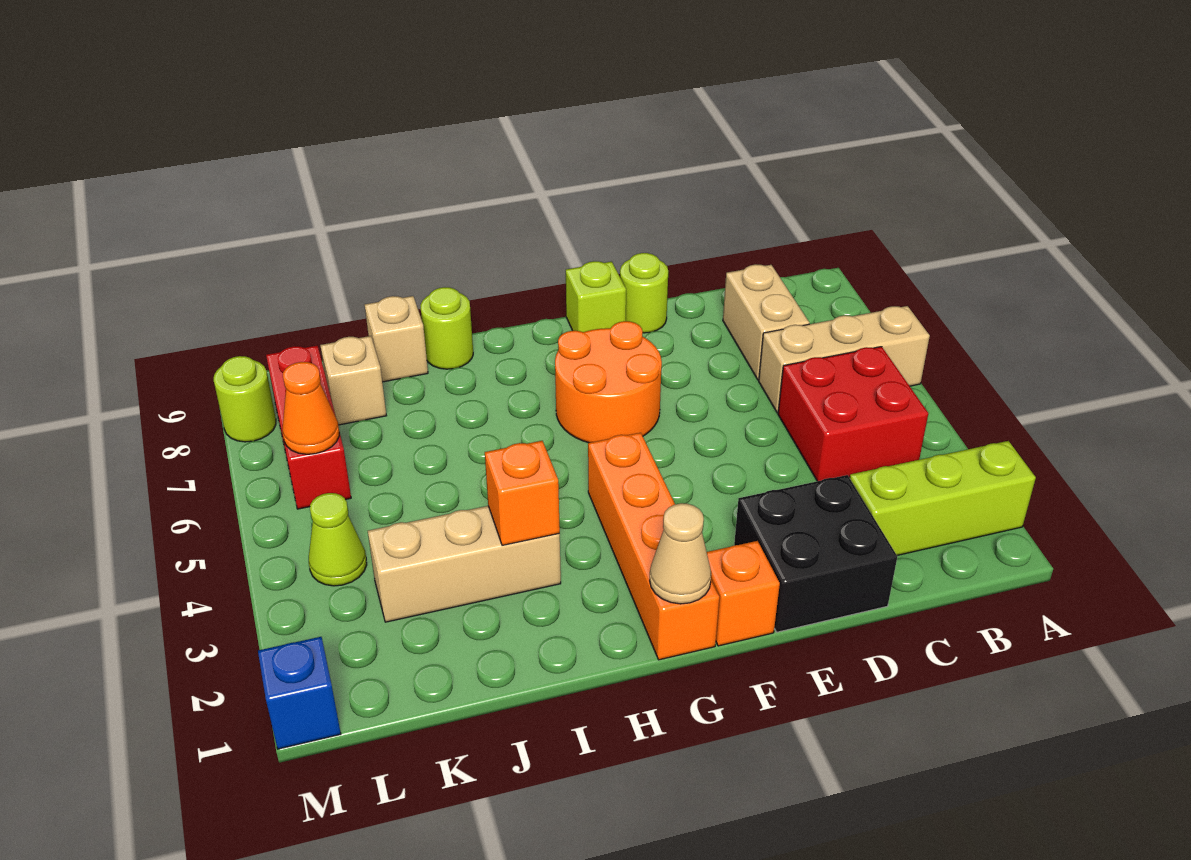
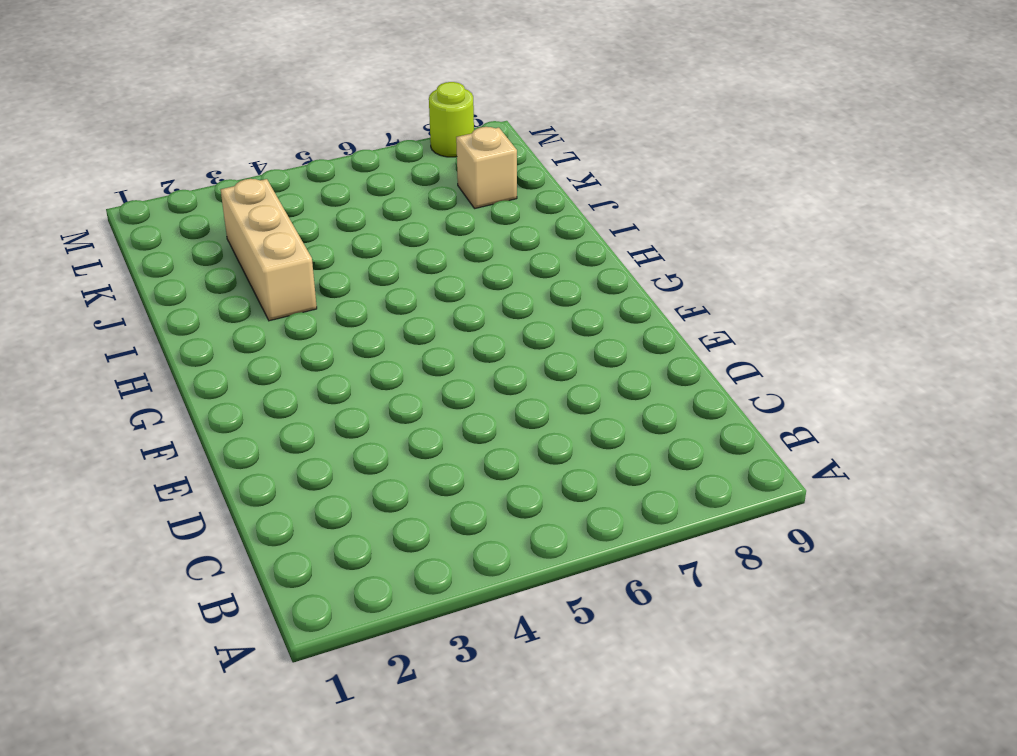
none -> lime 1x3 brick [849,441,1036,555]
none -> tan 1x3 brick [759,306,930,413]
none -> red 2x2 brick [778,347,928,481]

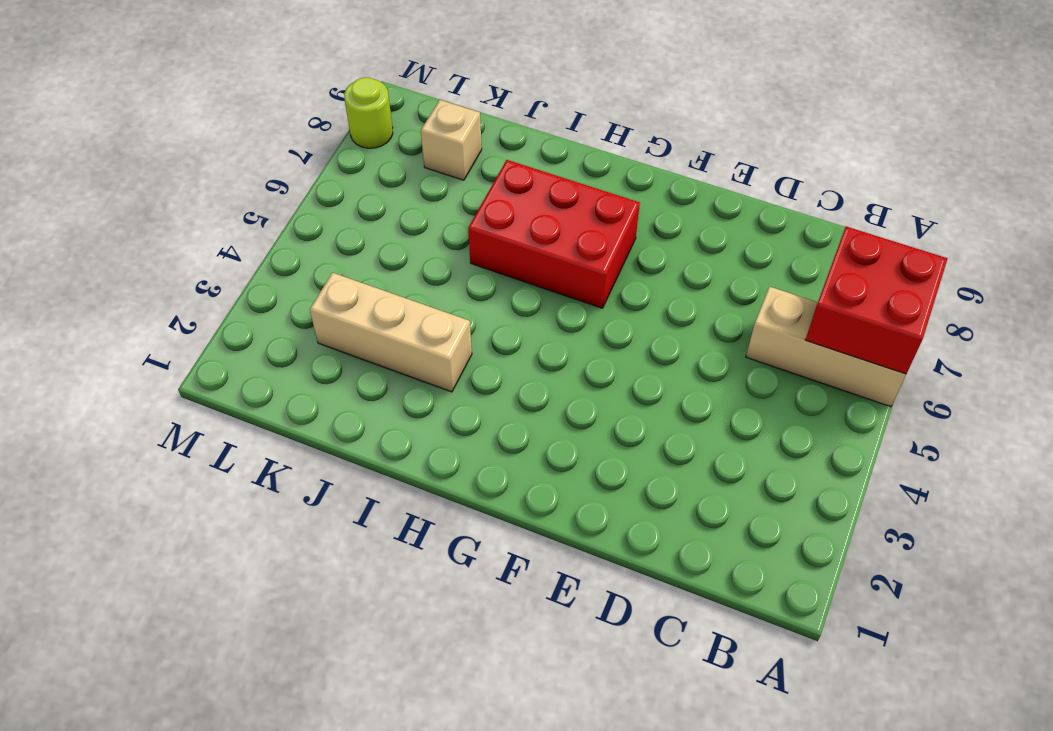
red 2x2 brick [805,227,948,374] -> red 2x2 brick moved to [778,347,928,481]
red 2x3 brick [468,160,640,308] -> orange 2x2 round brick [555,321,662,443]
none -> lime 1x3 brick [849,441,1036,555]
none -> tan 1x2 brick [723,264,809,380]
none -> black 2x2 brick [734,475,897,632]

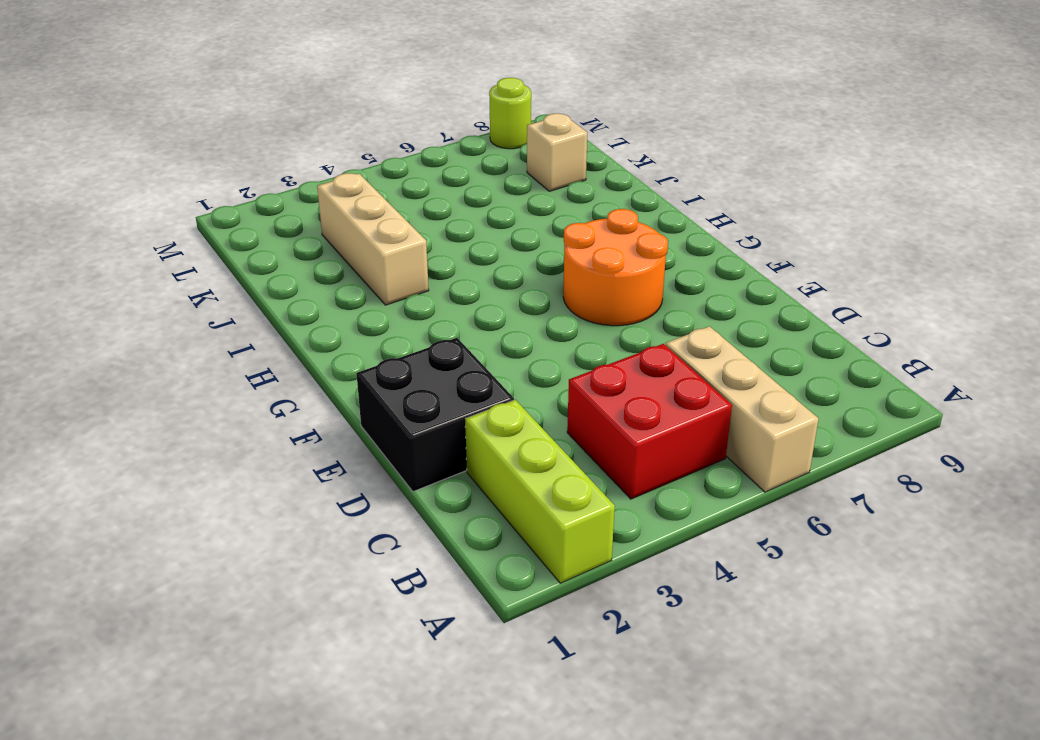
none -> tan 1x2 brick [723,264,809,380]
none -> lime 1x1 round brick [620,253,668,333]
none -> orange 1x1 brick [707,541,780,646]

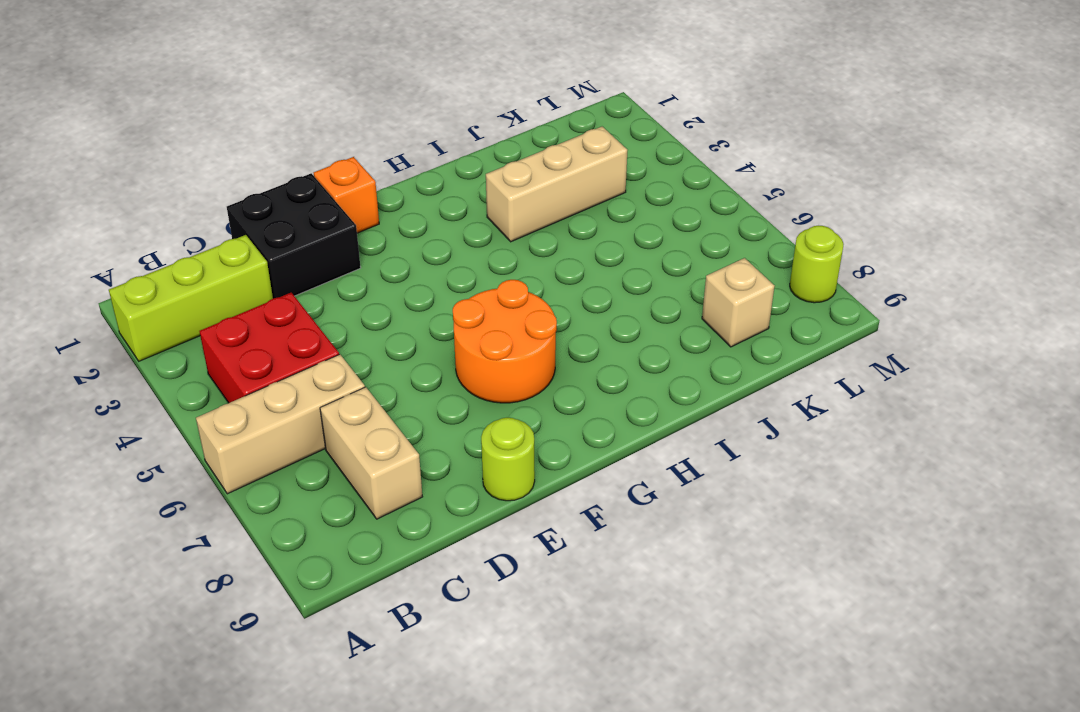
none -> lime 1x1 brick [566,261,626,332]
none -> orange 1x4 brick [588,433,719,660]
none -> lime 1x1 round brick [420,287,473,369]

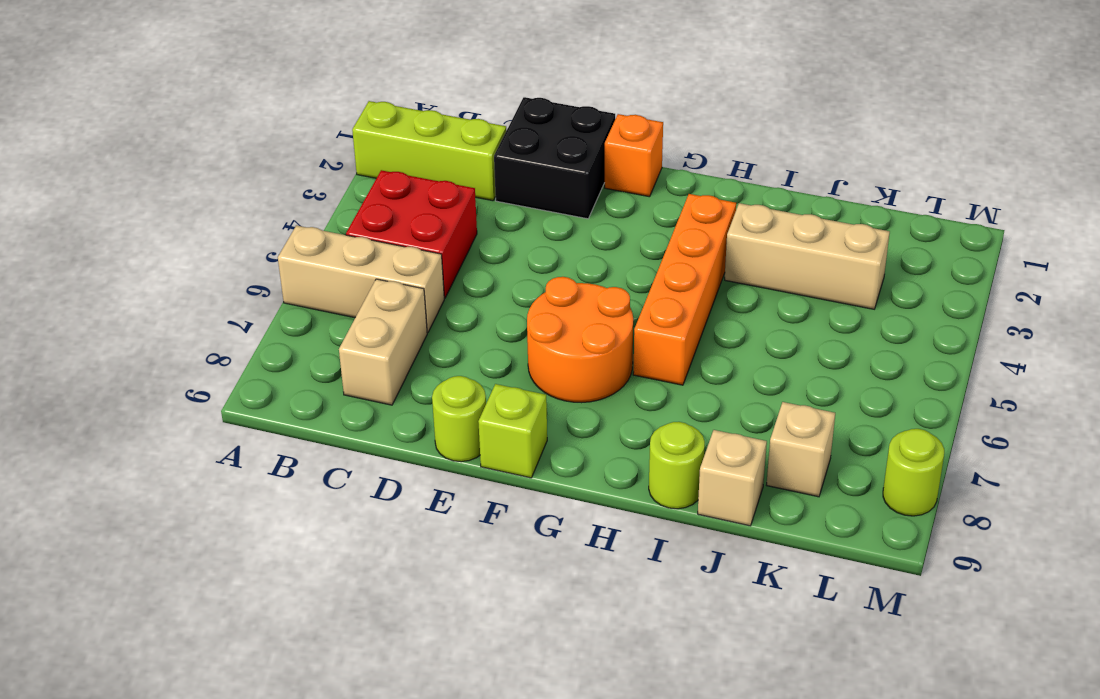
orange 1x4 brick [633,194,736,385] -> orange 1x4 brick moved to [588,433,719,660]
none -> lime 1x1 cone [309,493,367,586]
none -> red 1x3 brick [266,346,351,509]
none -> blue 1x1 brick [258,637,341,749]

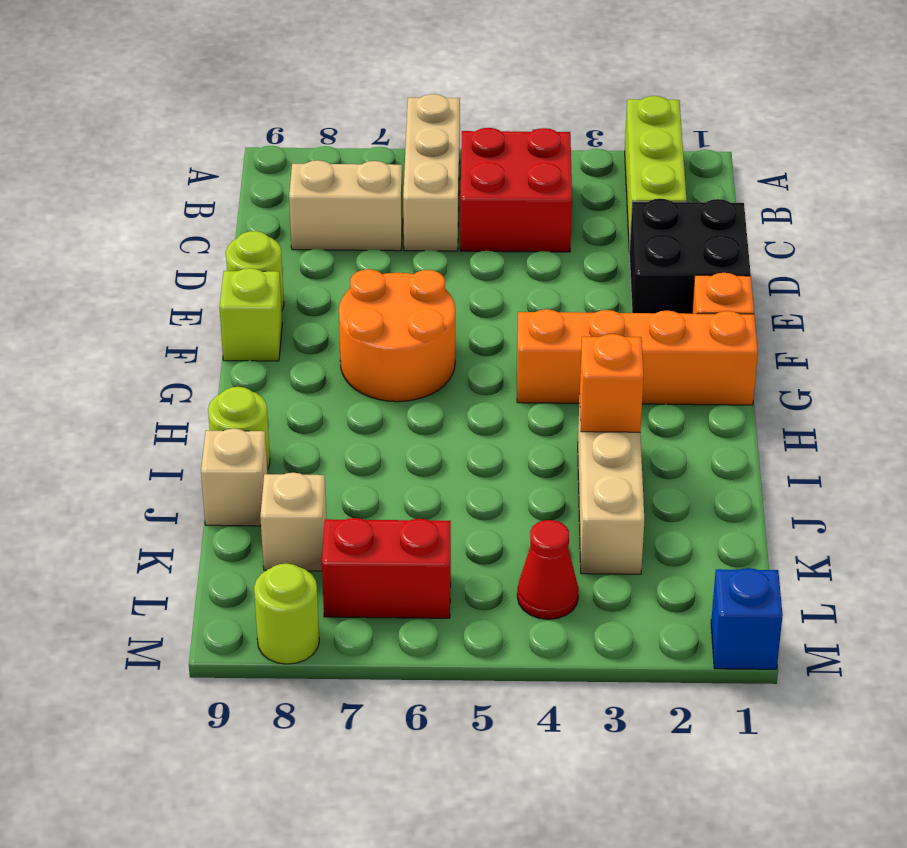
red 1x1 cone [517,520,579,619] -> lime 1x1 cone [309,493,367,586]
red 1x2 brick [322,518,451,618] -> red 1x3 brick [266,346,351,509]
none -> tan 1x1 cone [650,503,711,604]
none -> orange 1x1 cone [282,362,339,454]

